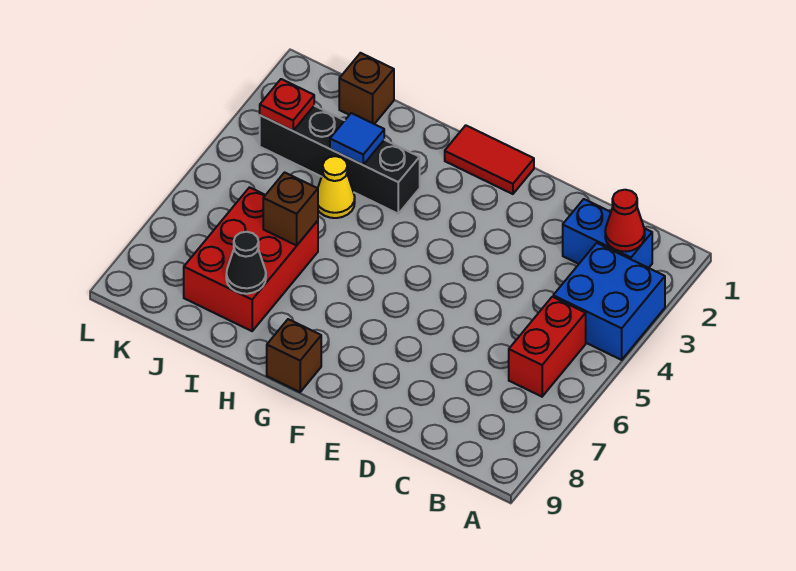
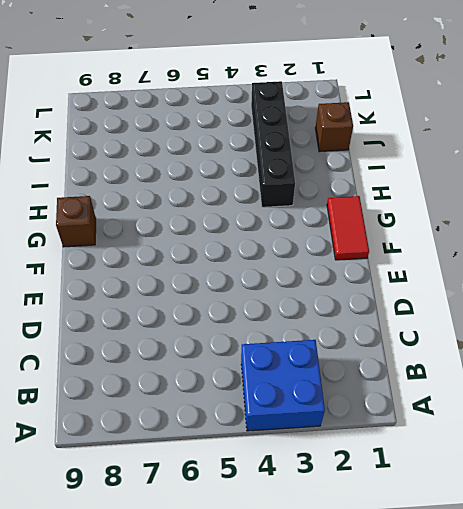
none -> blue 1x2 brick [563,199,652,268]
none -> red 1x2 brick [509,297,586,397]
none -> yellow 1x1 cone [318,156,355,218]

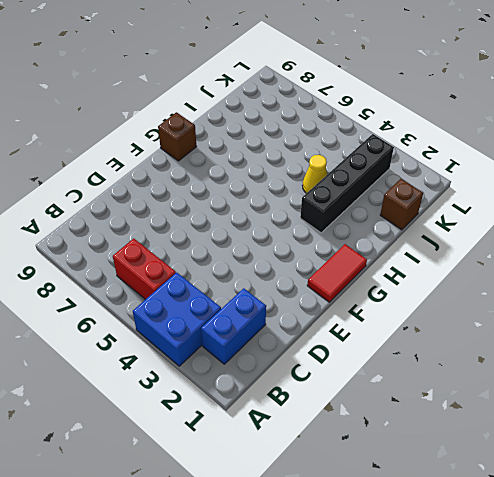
none -> red 2x3 brick [184,187,318,331]
none -> red 1x1 cone [605,190,645,252]
none -> blue 1x1 tile [330,113,384,165]

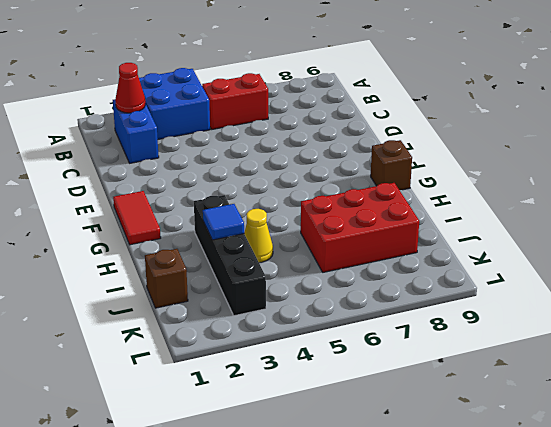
none -> brown 1x1 brick [263,172,318,245]
none -> black 1x1 cone [226,232,266,294]
none -> red 1x1 plate [260,79,314,131]

